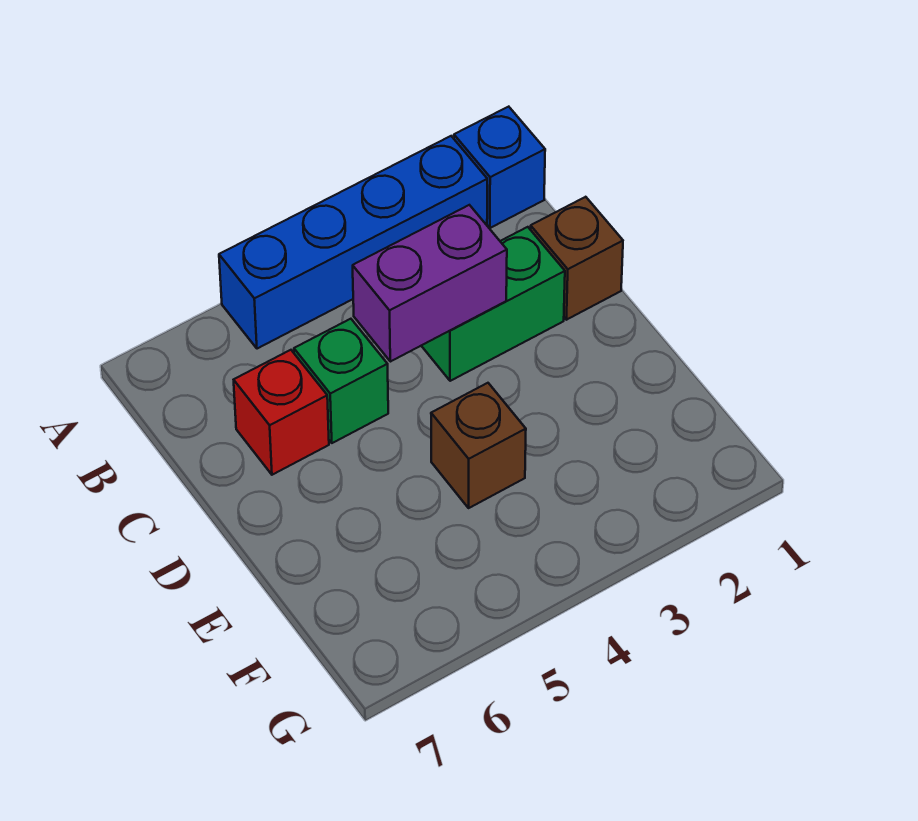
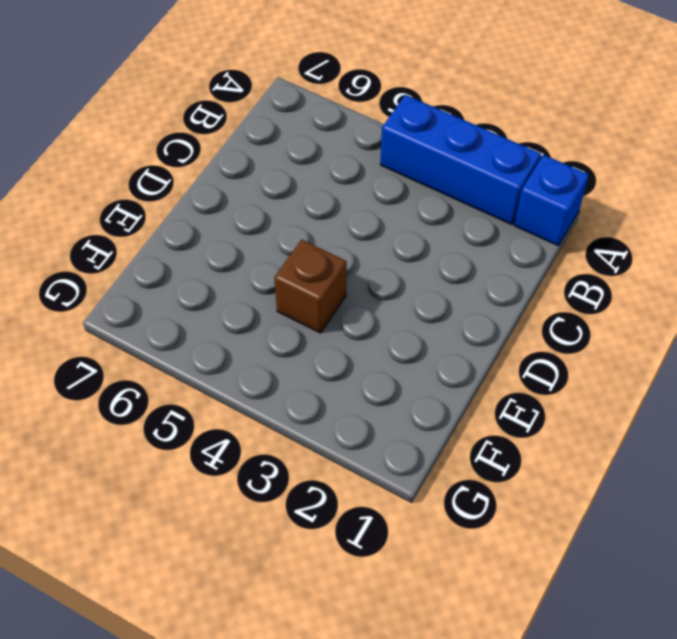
blue 1x3 brick [380,95,541,225] -> blue 1x4 brick [219,136,487,349]
none -> brown 1x1 brick [531,197,623,320]
none -> green 1x2 brick [421,227,565,381]

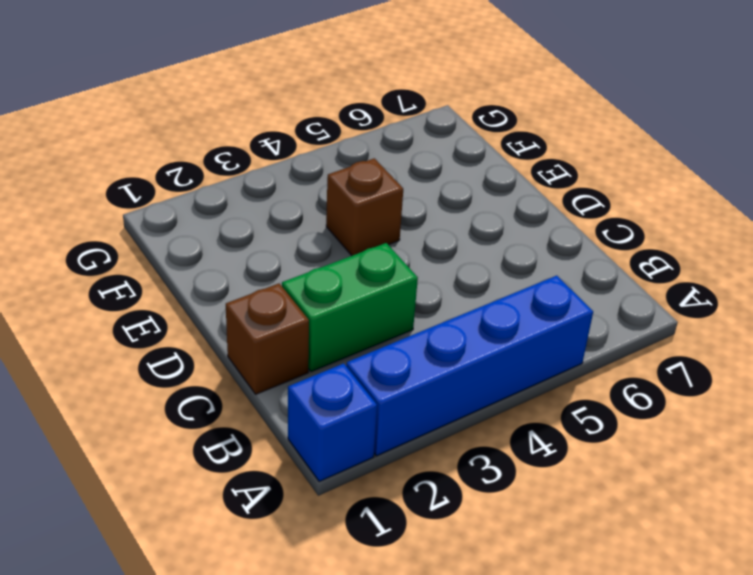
none -> green 1x1 brick [294,319,388,443]
none -> red 1x1 brick [234,350,329,475]

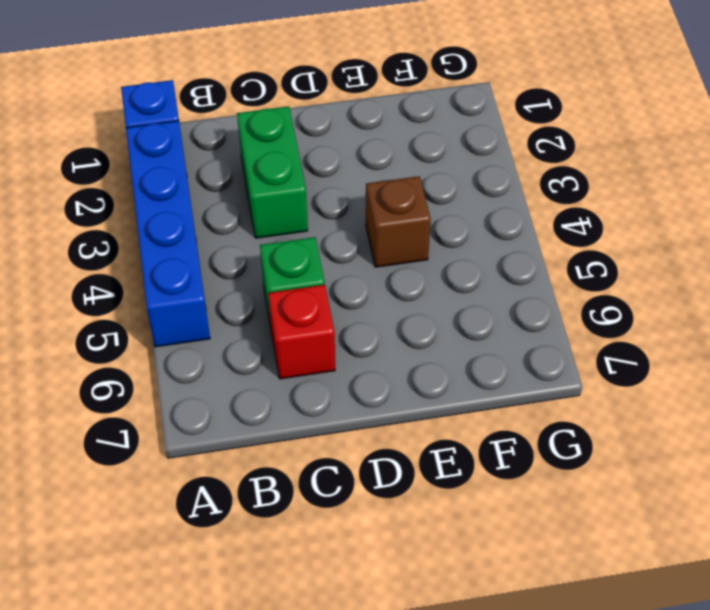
none -> brown 1x1 brick [531,197,623,320]
none -> purple 1x2 brick [353,205,507,362]

